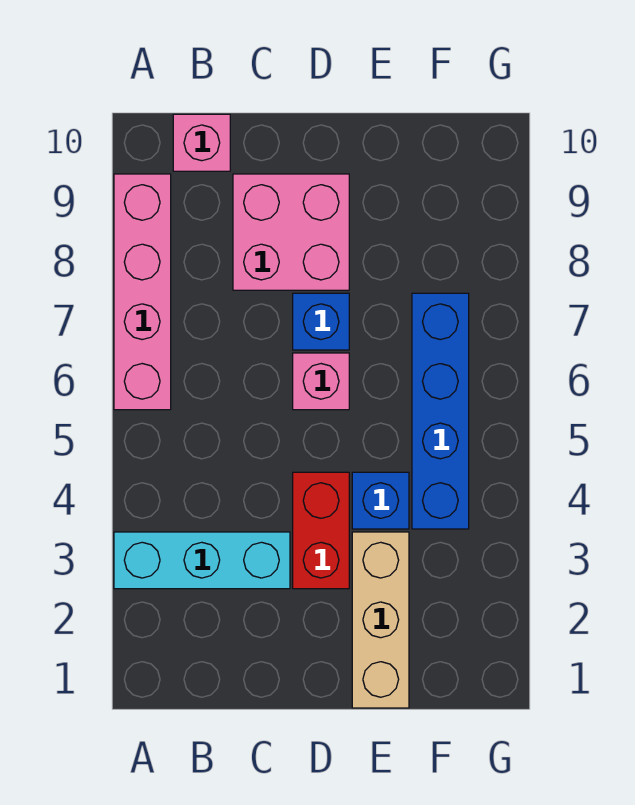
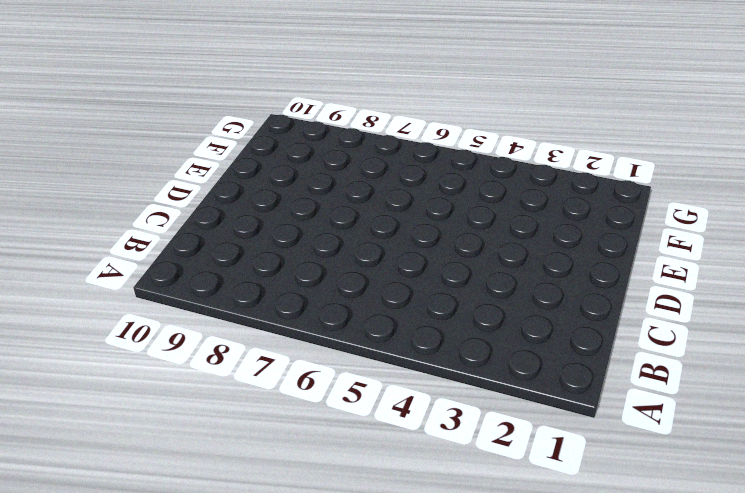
none -> cyan 1x3 brick [114,532,290,589]
none -> pink 1x4 brick [114,174,171,410]

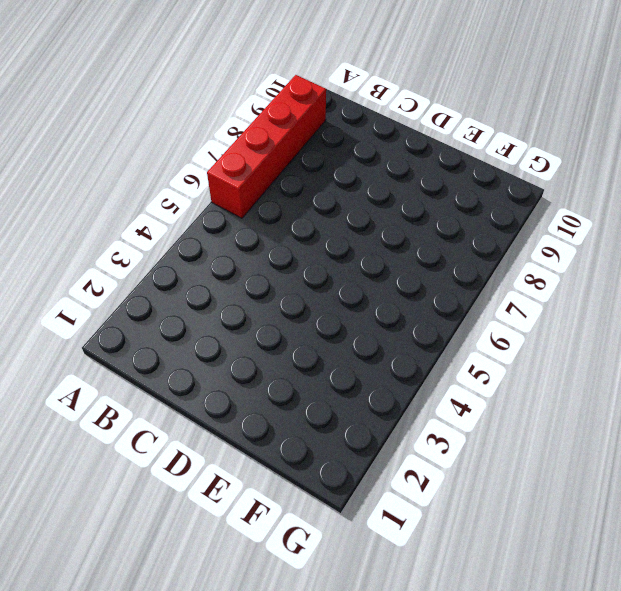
red 1x4 brick [207,75,326,218] -> pink 1x4 brick [114,174,171,410]
none -> cyan 1x3 brick [114,532,290,589]
none -> pink 1x1 brick [173,114,230,171]

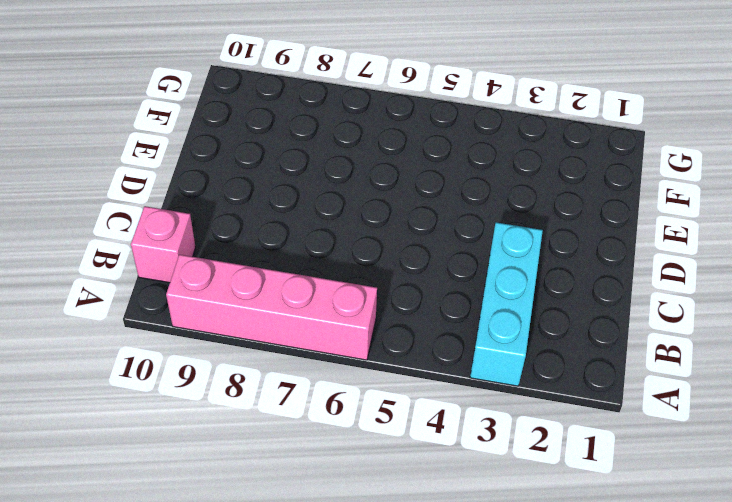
none -> pink 2x2 brick [233,174,349,290]
none -> red 1x2 brick [293,472,349,589]

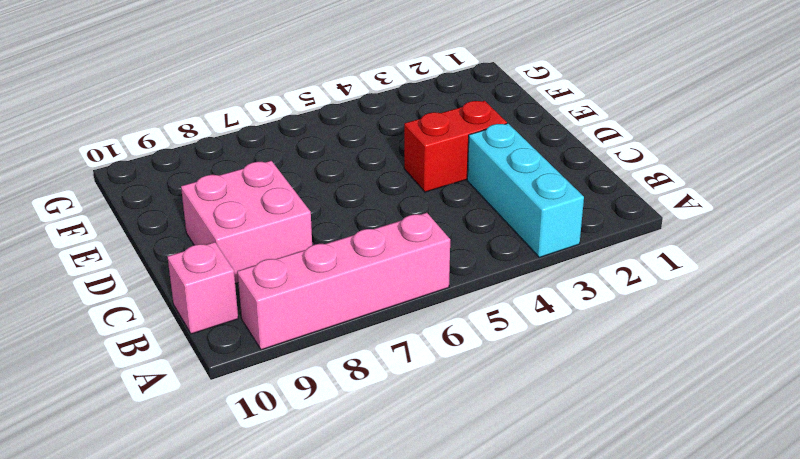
none -> pink 1x1 brick [293,353,349,410]
none -> blue 1x1 brick [293,293,349,350]

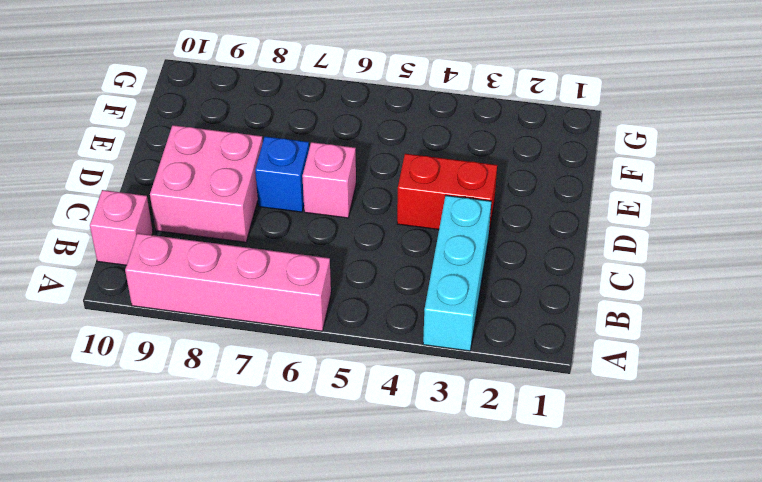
none -> tan 1x3 brick [352,532,409,708]
none -> blue 1x1 brick [352,472,409,529]

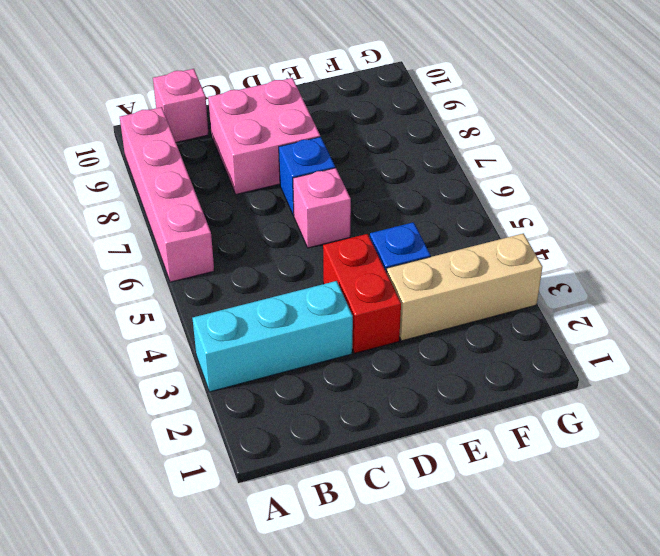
tan 1x3 brick [387,233,542,341] -> tan 1x3 brick turned to [352,532,409,708]
none -> blue 1x4 brick [412,293,469,529]

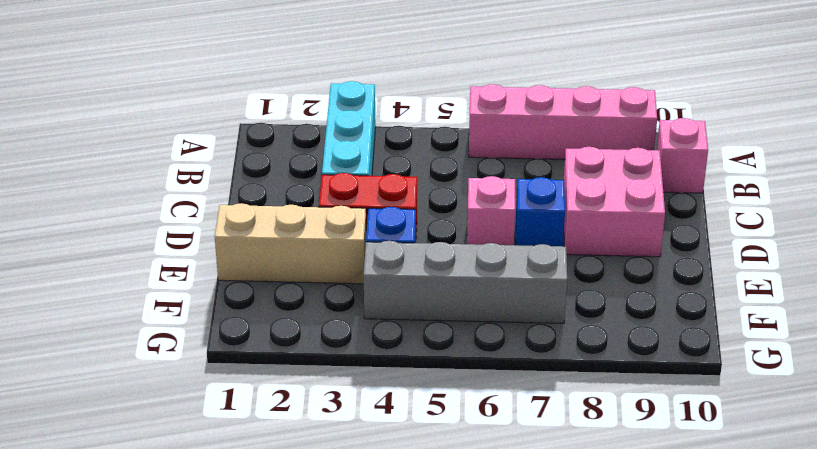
grey 1x4 brick [364,241,567,323] -> blue 1x4 brick [412,293,469,529]

